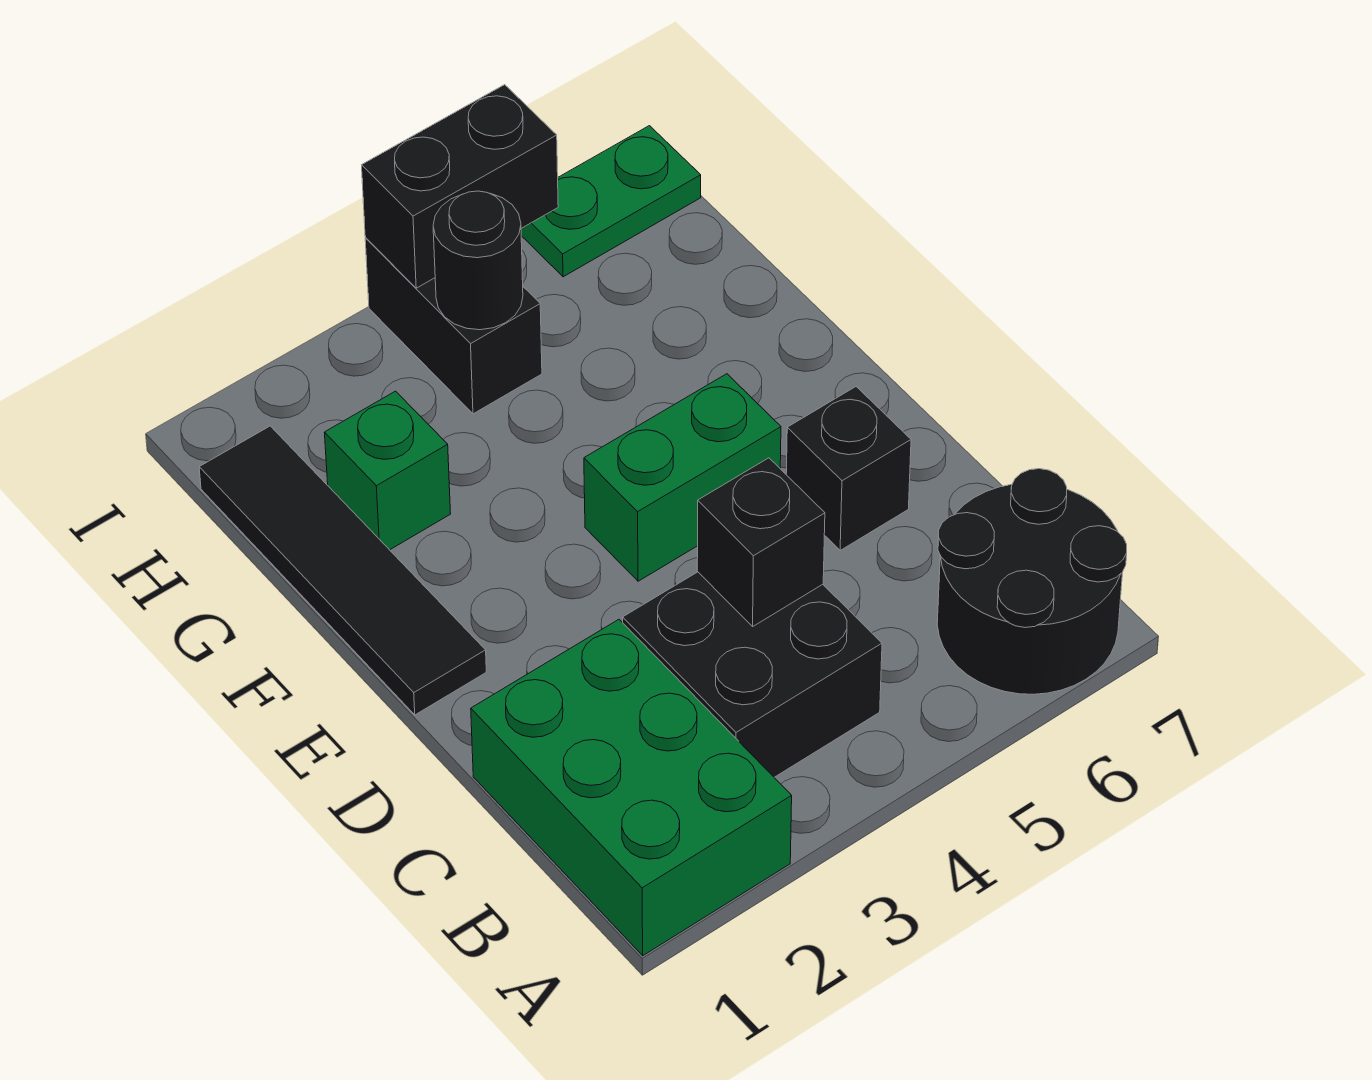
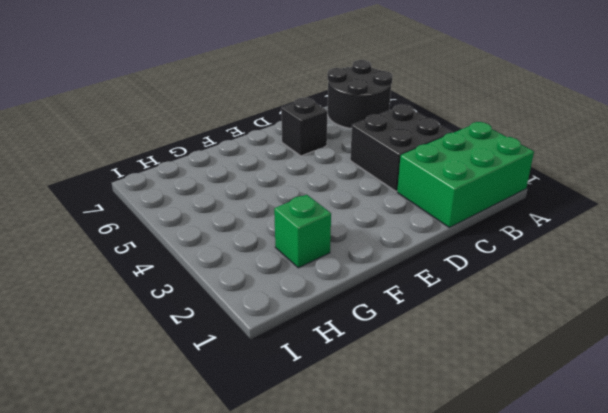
none -> black 1x4 tile [199,426,486,715]
none -> green 1x2 brick [584,374,781,581]
none -> black 1x2 brick [365,238,542,414]

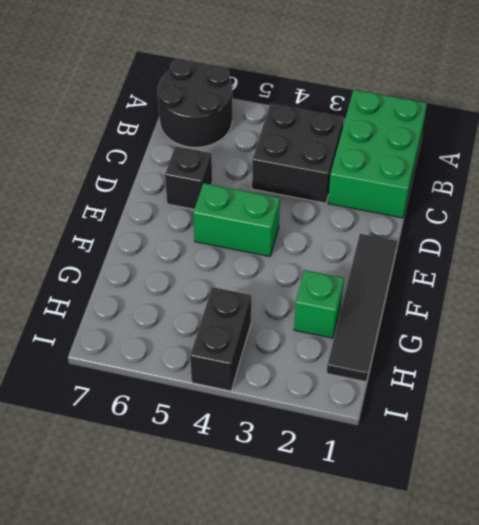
none -> green 1x2 plate [521,126,701,277]
none -> black 1x1 brick [697,458,825,626]
none -> black 1x1 round brick [433,191,523,330]

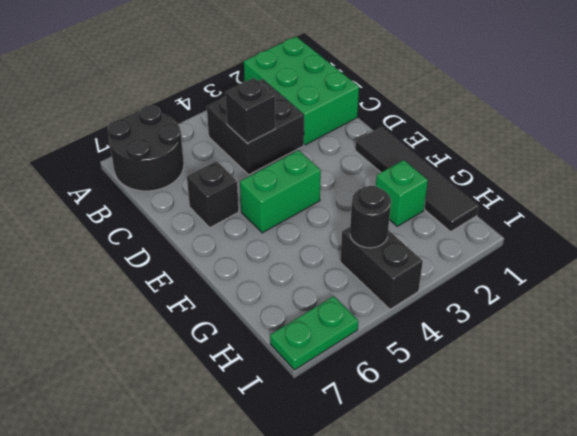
none -> black 1x2 brick [362,85,558,288]

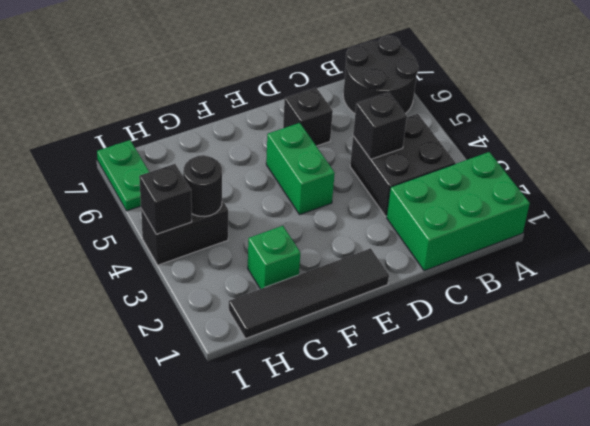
black 1x1 brick [139,164,192,234] -> black 1x2 brick [362,85,558,288]

